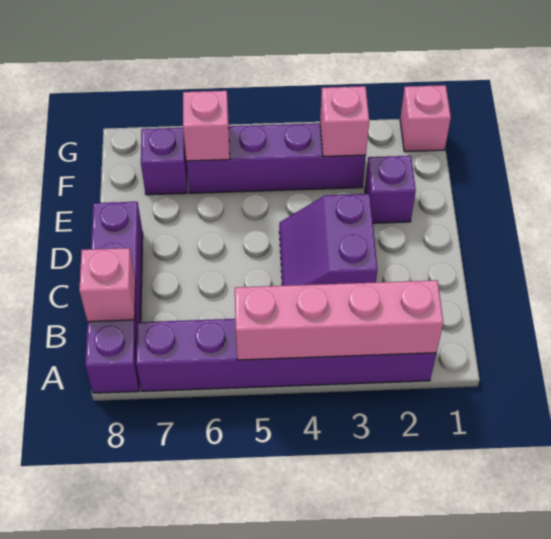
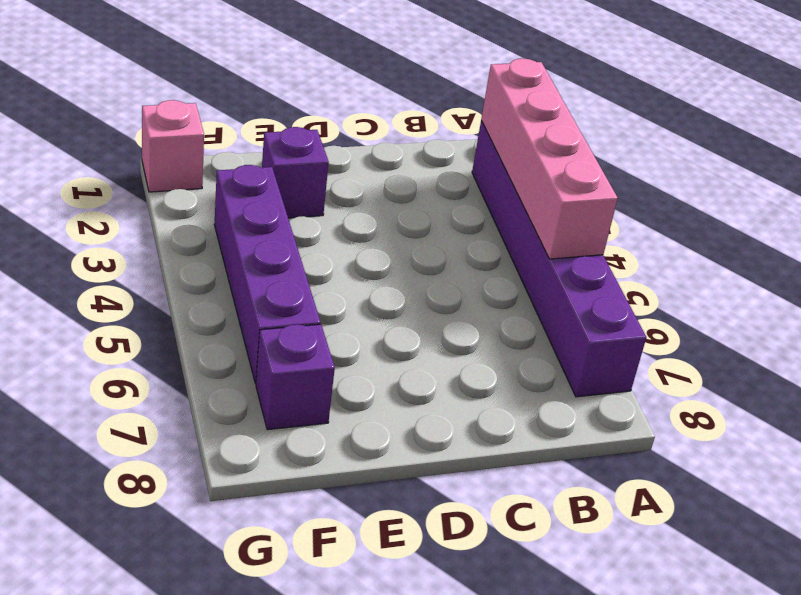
none -> purple 1x4 brick [85,202,143,393]
none -> purple 2x2 slope [279,194,378,286]

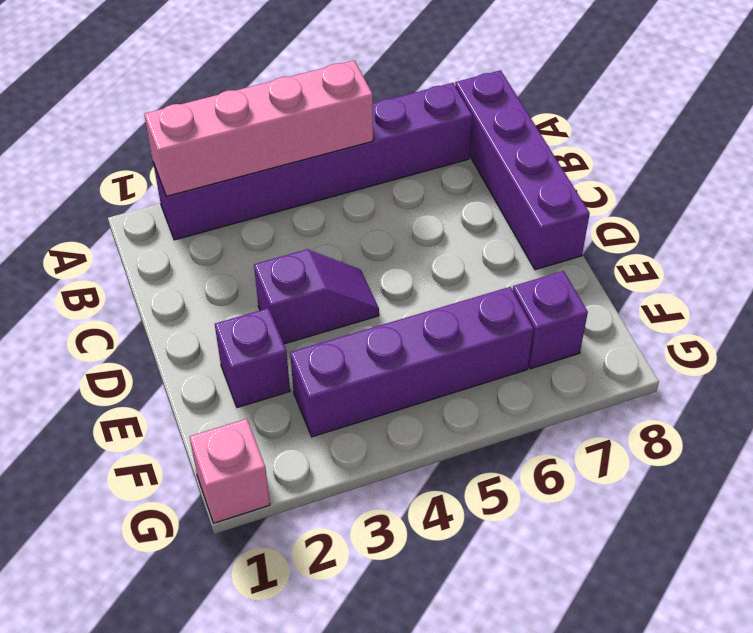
purple 1x2 slope [254,249,379,344] -> purple 2x2 slope [279,194,378,286]
none -> pink 1x1 brick [79,248,136,322]
none -> pink 1x1 brick [320,86,369,157]

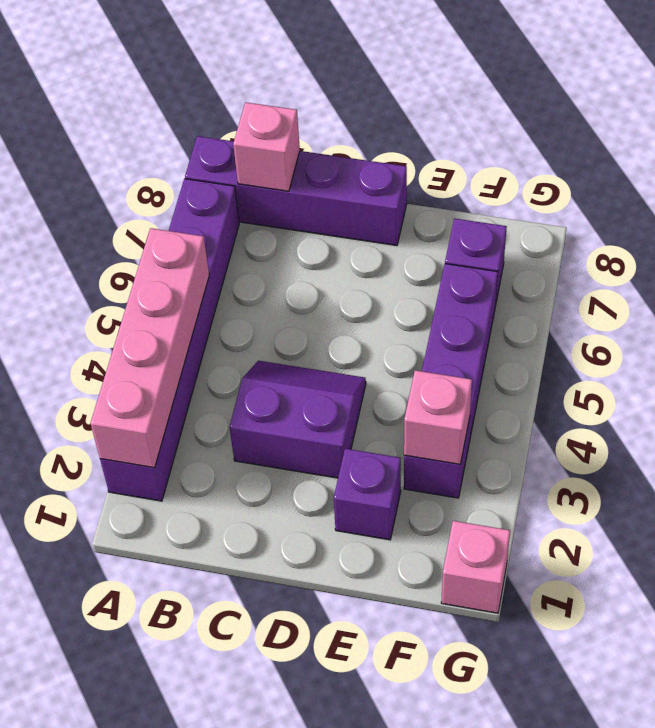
none -> pink 1x1 brick [183,91,230,161]

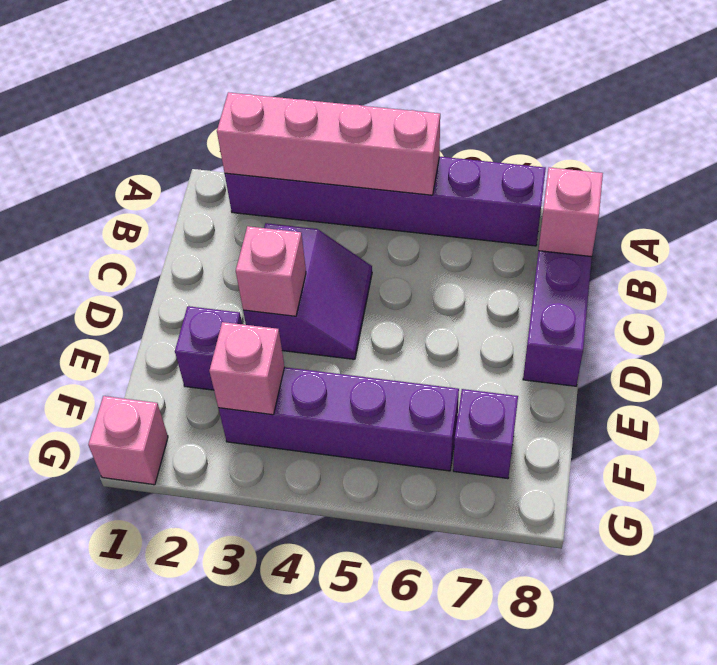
pink 1x1 brick [236,226,306,316] -> pink 1x1 brick moved to [183,91,230,161]

